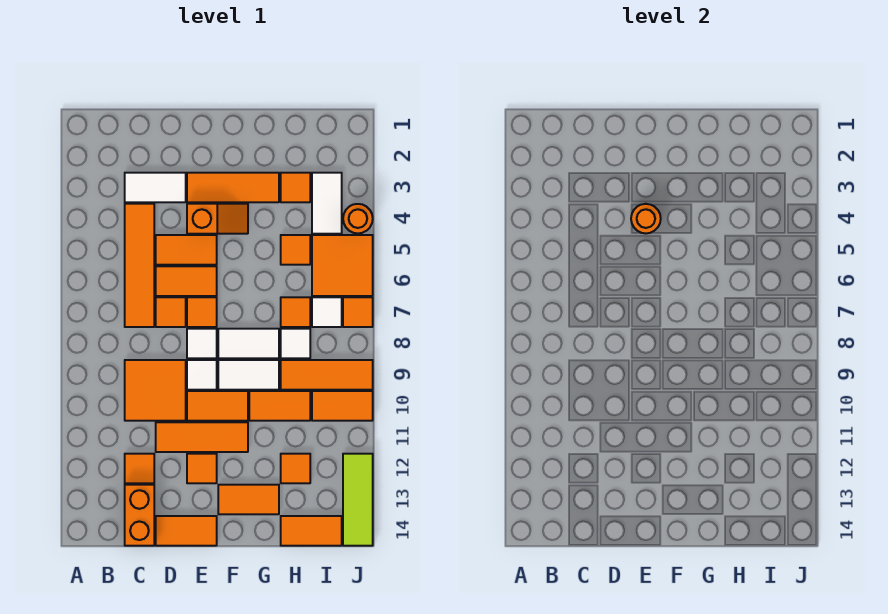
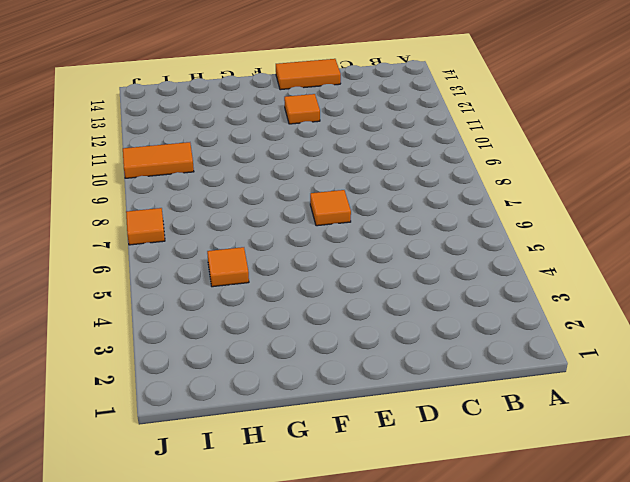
none -> white 1x2 tile [125,173,186,202]
none -> orange 1x4 tile [125,204,154,327]
none -> orange 2x2 tile [125,360,186,421]
none -> orange 1x1 tile [125,454,154,483]

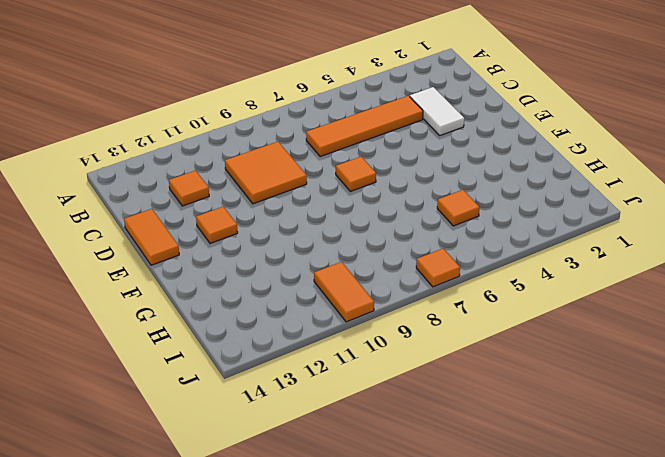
none -> orange 1x2 brick [125,485,154,546]
none -> orange 1x2 tile [156,235,217,265]
none -> orange 1x2 tile [156,266,217,296]
none -> orange 1x1 tile [156,297,186,327]

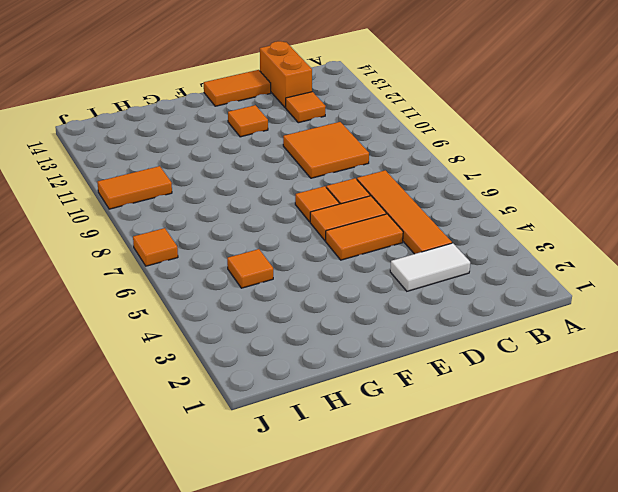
none -> orange 1x3 tile [156,422,248,452]
none -> orange 1x3 tile [187,173,279,202]
none -> orange 1x2 slope [187,204,248,234]
none -> white 1x1 tile [187,329,217,358]

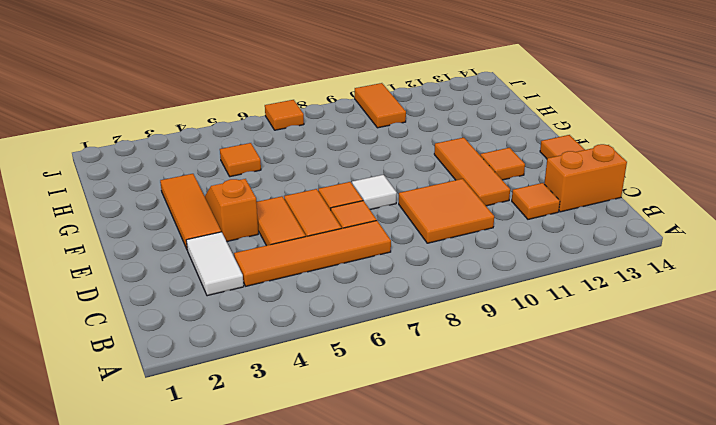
none -> white 1x1 tile [187,360,217,390]
none -> orange 1x2 tile [187,391,248,421]
none -> white 1x2 tile [218,329,279,358]
none -> white 1x2 tile [218,360,279,390]

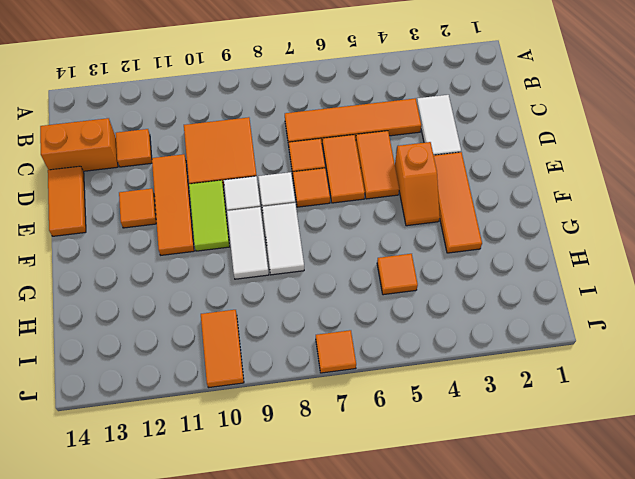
lime 1x2 tile [189,180,230,251] -> orange 1x2 tile [187,391,248,421]
none -> orange 1x2 tile [218,485,279,514]
none -> orange 1x2 tile [249,391,310,421]
none -> orange 1x1 tile [281,173,310,202]
none -> orange 1x1 tile [281,297,310,327]

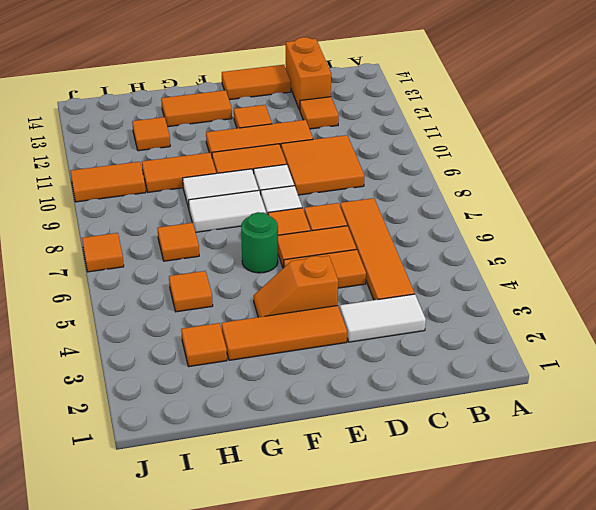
green 1x1 round brick [241,212,278,273] -> none
none -> white 1x1 tile [281,329,310,358]
none -> orange 1x3 tile [281,360,373,390]
none -> orange 1x2 tile [281,516,342,546]
none -> white 1x2 tile [312,173,342,234]

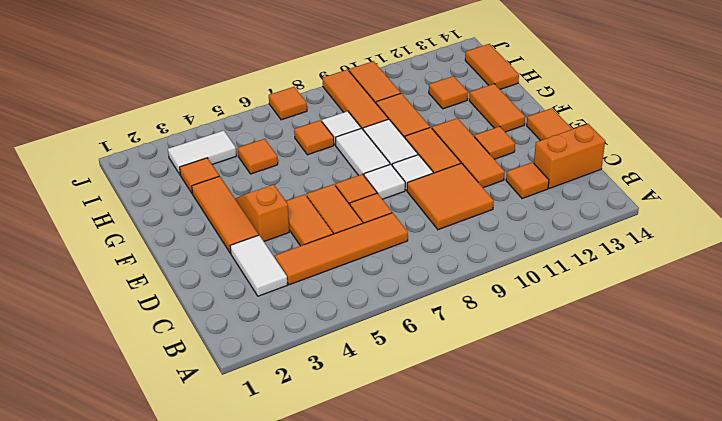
none -> orange 2x2 tile [312,235,373,296]
none -> white 1x1 tile [312,297,342,327]
none -> orange 1x1 round brick [343,204,373,233]
none -> lime 1x3 tile [343,454,373,546]

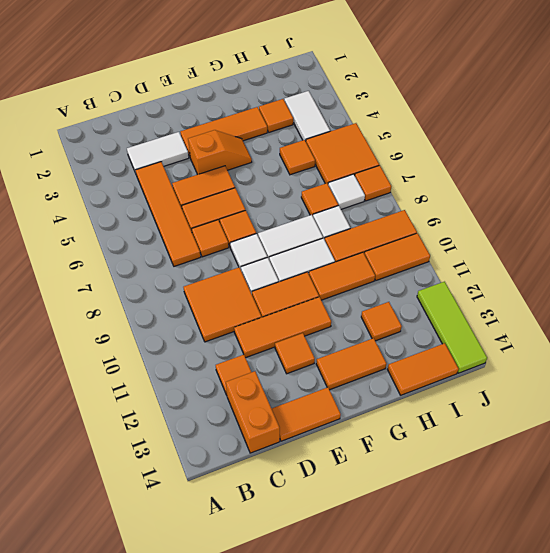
none -> orange 1x1 round brick [343,204,373,233]
none -> orange 1x1 round brick [631,204,661,233]

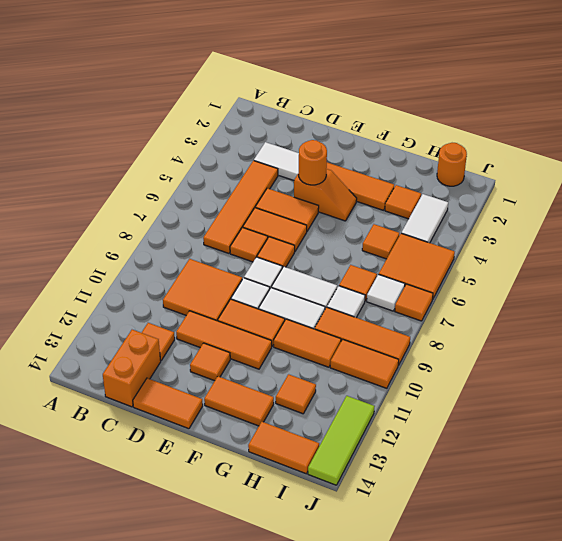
orange 1x1 round brick [437,143,467,186] -> orange 1x1 round brick moved to [343,204,373,233]

